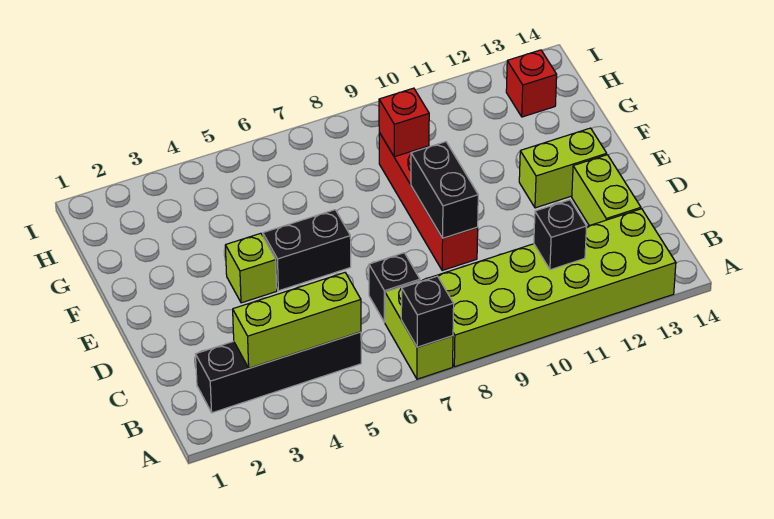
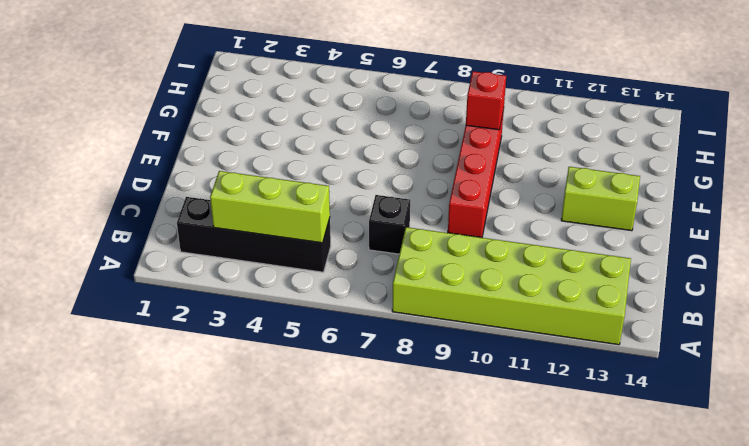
none -> lime 1x2 brick [385,281,453,379]
none -> lime 1x2 brick [572,155,641,226]
none -> lime 1x1 brick [225,233,277,303]

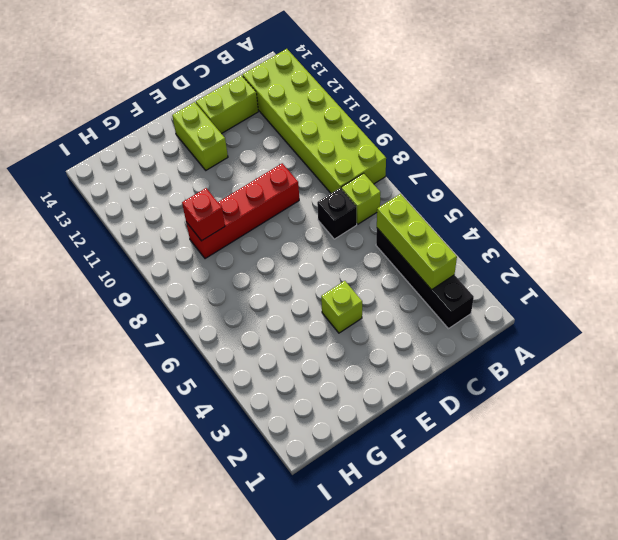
lime 1x1 brick [341,173,380,224] -> lime 1x2 brick [385,281,453,379]
none -> black 1x2 brick [263,210,351,291]
none -> red 1x1 brick [506,50,557,117]
none -> black 1x1 brick [401,276,454,347]

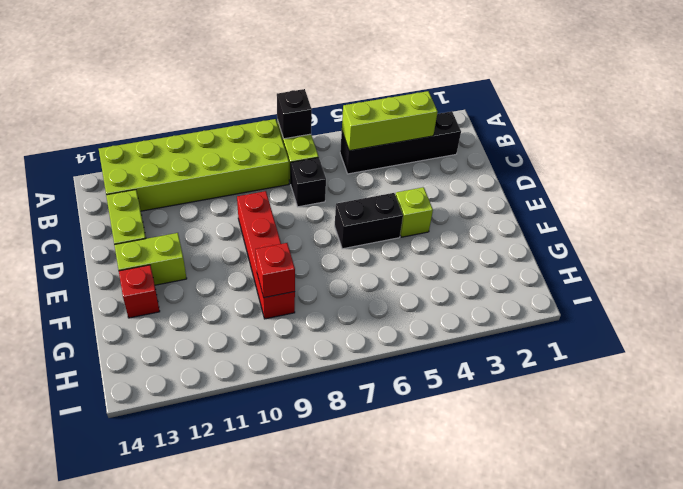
red 1x1 brick [119,265,160,318] -> red 1x1 brick moved to [506,50,557,117]
none -> black 1x1 brick [534,200,587,270]
none -> black 1x2 brick [411,142,478,238]

